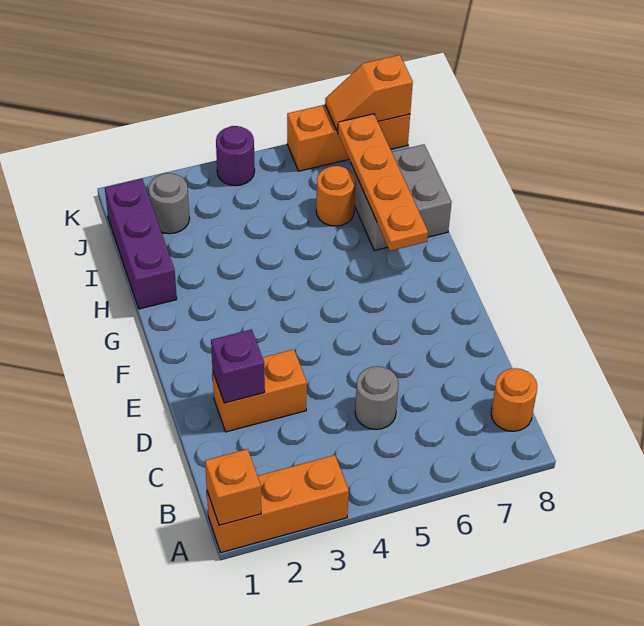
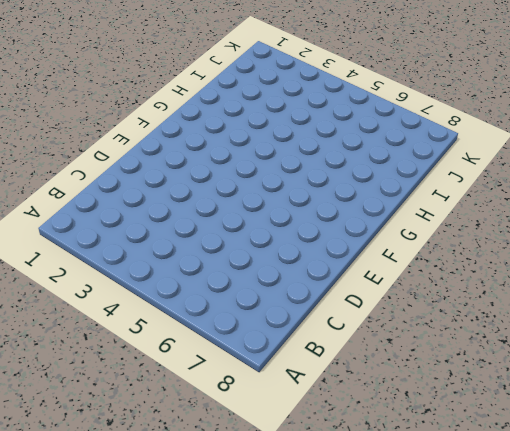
none -> orange 1x3 brick [207,455,349,553]
none -> orange 1x1 round brick [491,368,537,431]
none -> grey 1x1 round brick [355,366,399,429]

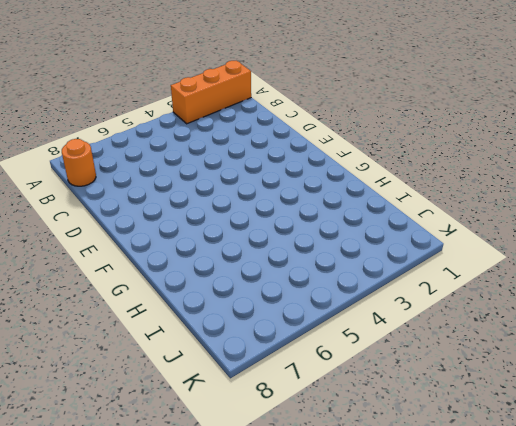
none -> grey 1x1 round brick [355,366,399,429]
none -> orange 1x2 brick [213,349,307,432]
none -> purple 1x3 brick [105,179,177,309]

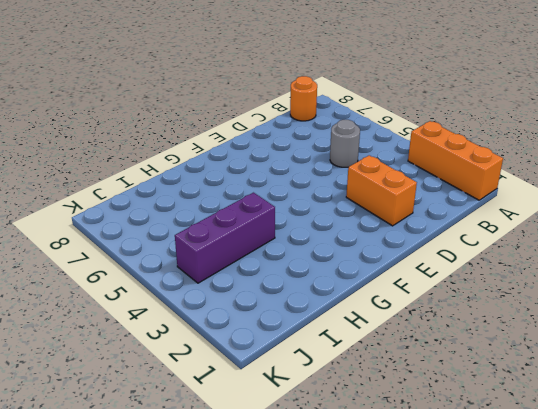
purple 1x3 brick [175,193,275,283] -> purple 1x3 brick moved to [105,179,177,309]
none -> grey 2x2 brick [350,144,452,251]
none -> orange 1x1 round brick [316,166,356,226]
none -> grey 1x1 round brick [149,173,190,234]

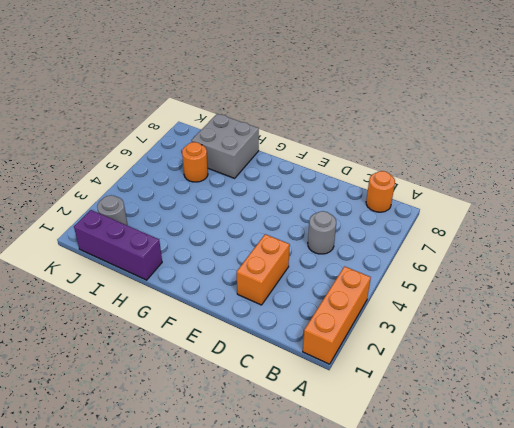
none -> purple 1x1 round brick [216,126,255,186]
none -> orange 1x3 brick [287,105,410,171]
none -> orange 1x1 brick [205,449,261,525]

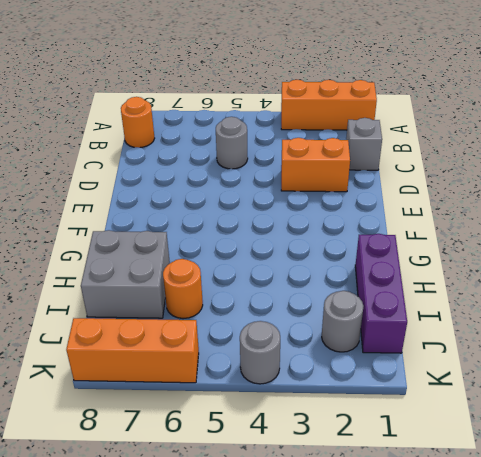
grey 1x1 brick [346,118,382,170] -> none
grey 1x1 round brick [240,321,280,384] -> purple 1x1 round brick [216,126,255,186]
none -> orange 1x1 brick [205,449,261,525]
none -> purple 1x1 brick [211,329,265,403]
none -> orange 1x4 plate [338,114,428,251]

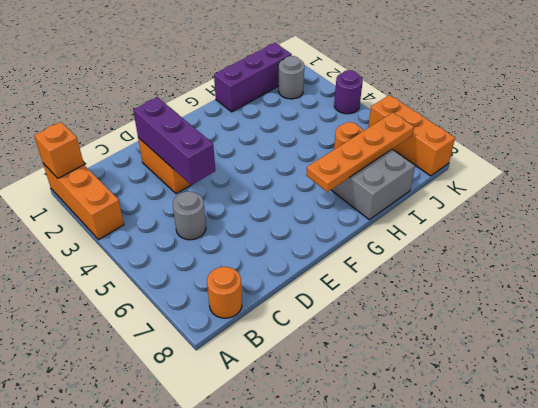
purple 1x3 brick [133,97,215,185] -> purple 1x1 brick [211,329,265,403]
none -> orange 1x2 slope [325,55,413,131]

